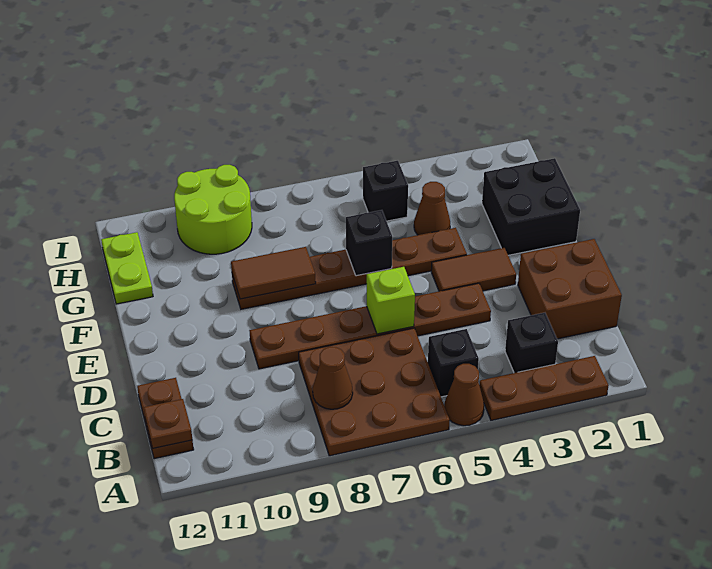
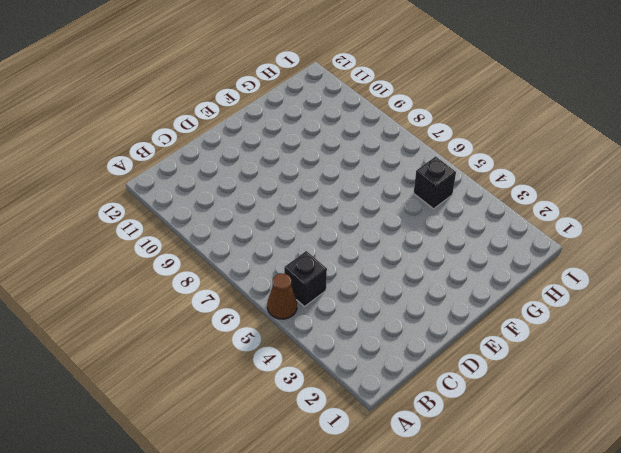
none -> brown 1x3 plate [479,356,609,420]
none -> brown 3x3 plate [299,328,450,456]
none -> black 1x1 brick [505,313,558,373]

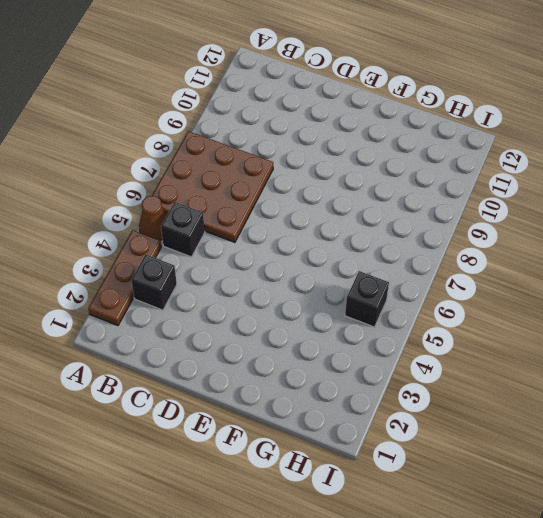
none -> brown 1x2 plate [137,378,194,459]
none -> brown 2x2 brick [518,239,622,339]
none -> brown 1x6 plate [249,283,491,369]

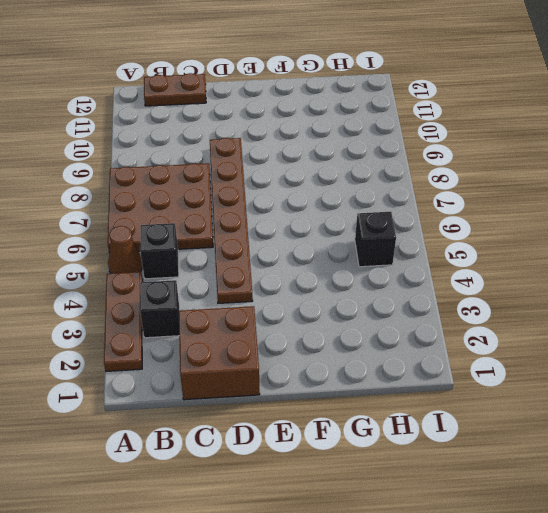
none -> brown 1x2 tile [431,248,516,291]
none -> black 2x2 brick [482,158,580,255]
none -> brown 1x6 plate [232,228,467,309]

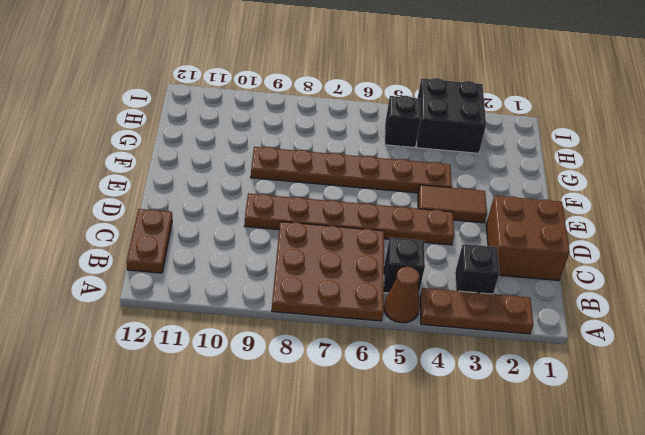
black 2x2 brick [417,78,486,153] -> black 2x2 brick moved to [482,158,580,255]
none -> brown 1x1 cone [414,182,450,235]
none -> lime 1x2 plate [101,232,153,304]
none -> lime 2x2 round brick [174,165,252,254]

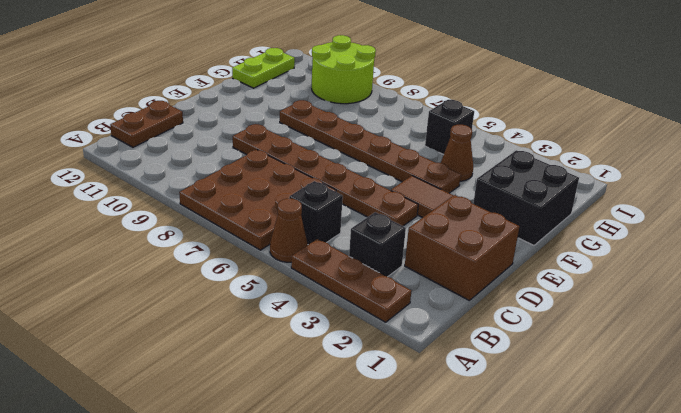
none -> brown 1x1 cone [313,347,353,409]
none -> brown 1x1 plate [144,399,192,448]
none -> lime 1x1 brick [367,267,415,334]

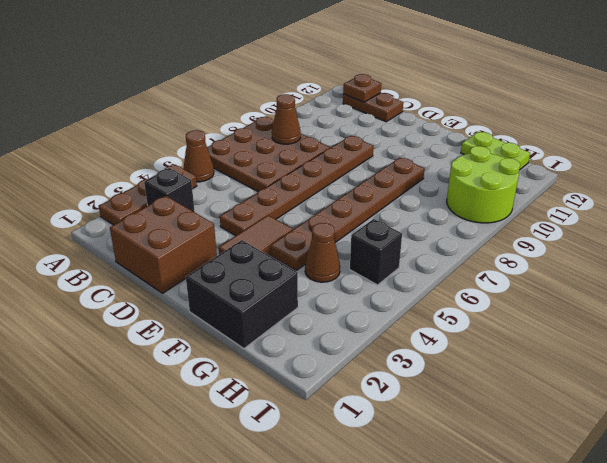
none -> black 1x1 brick [428,329,479,397]
none -> lime 1x1 brick [367,267,415,334]
none -> black 1x1 brick [346,210,392,276]

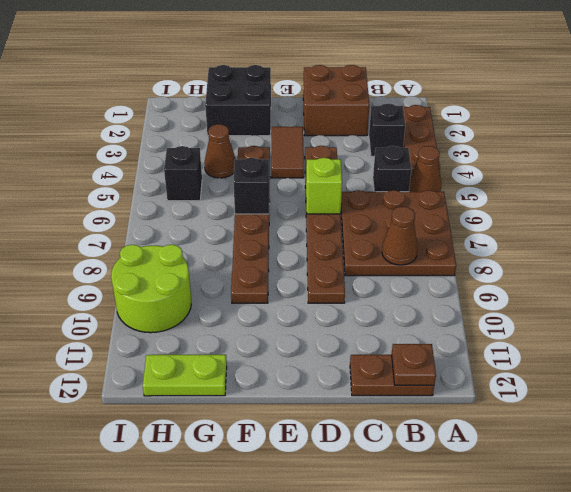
none -> brown 1x2 tile [231,247,316,299]

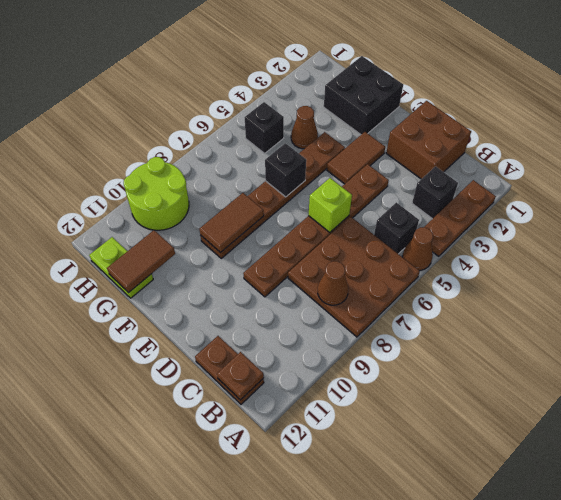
brown 1x2 tile [107,230,175,293] -> none

